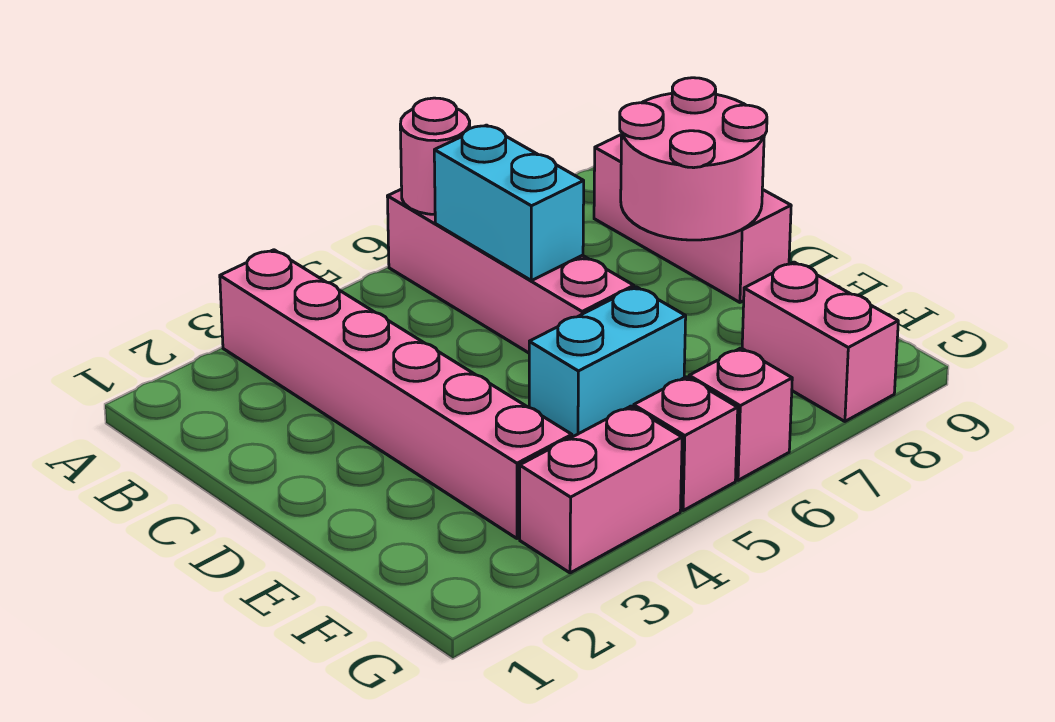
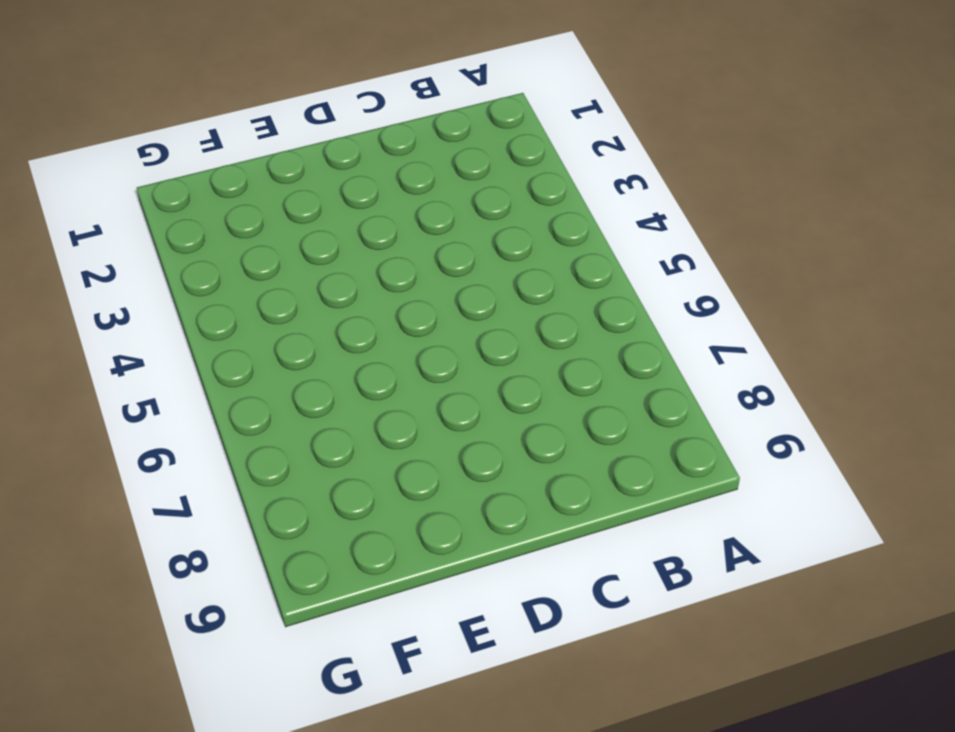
none -> pink 1x6 brick [220,250,572,539]
none -> pink 1x4 brick [387,189,634,353]

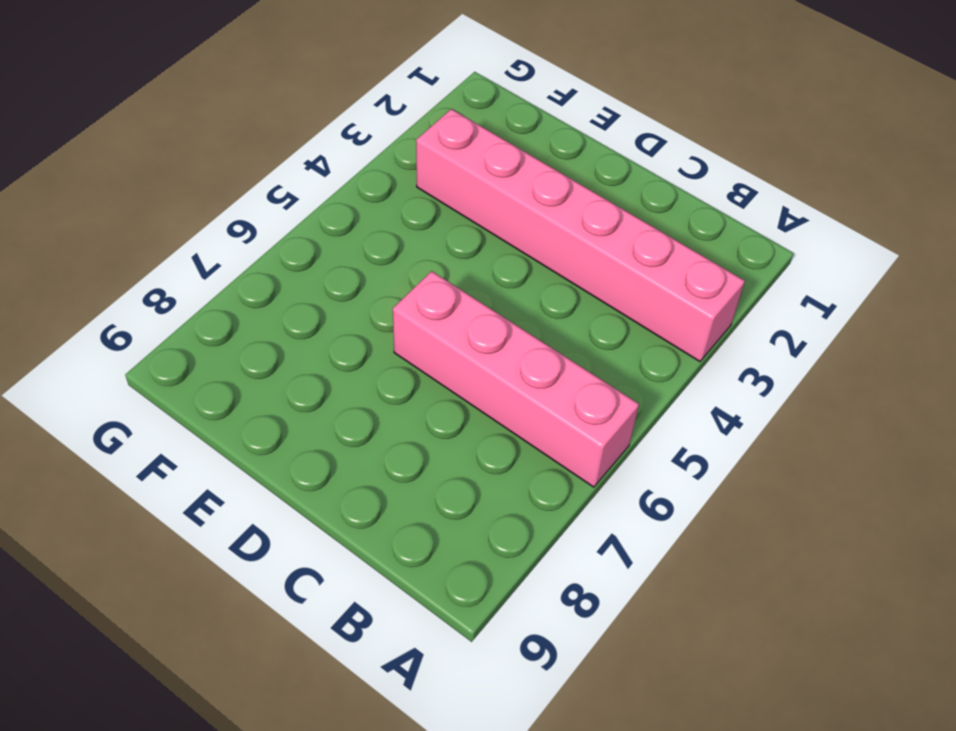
none -> pink 1x3 brick [594,134,791,302]
none -> cyan 1x2 brick [529,287,686,437]

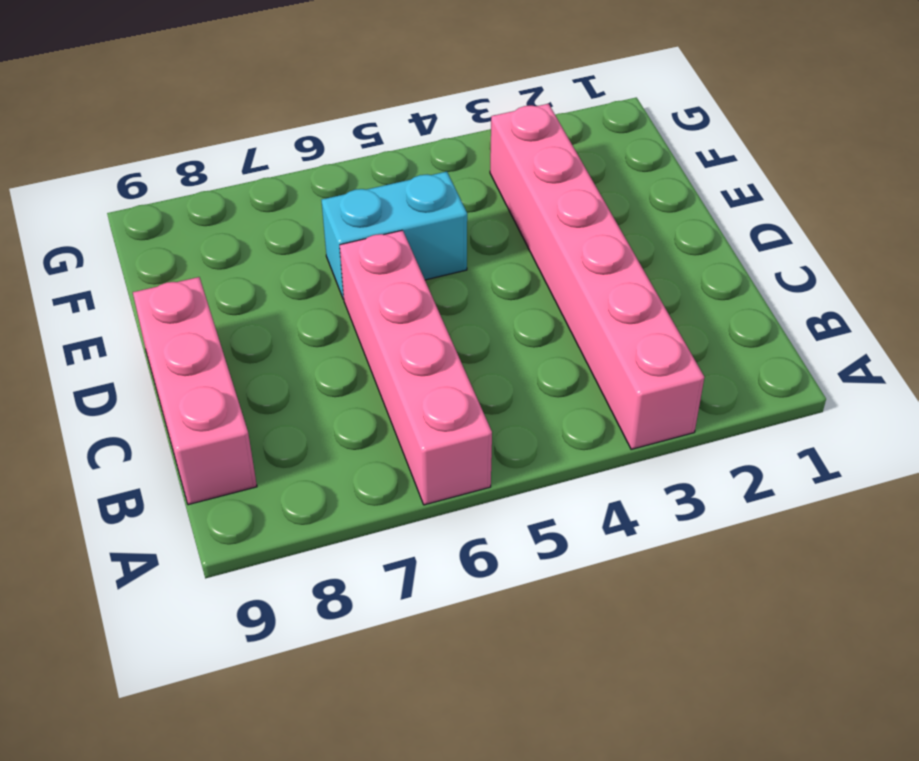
none -> pink 1x2 brick [742,262,898,421]
none -> pink 1x2 brick [520,406,682,573]

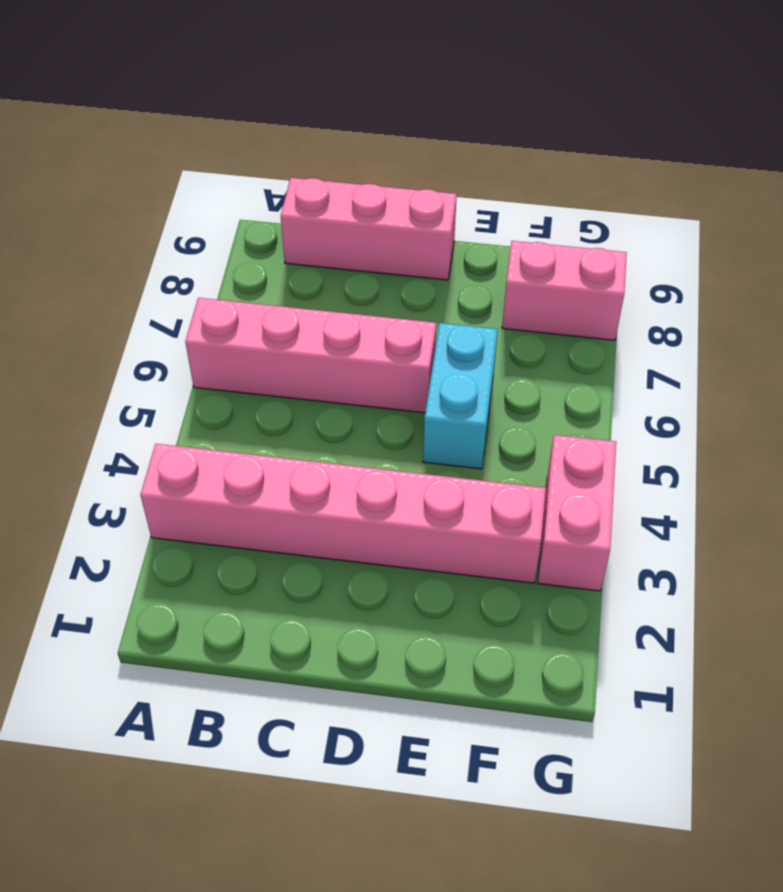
none -> pink 1x1 brick [634,377,738,511]
none -> pink 1x1 brick [689,348,792,480]

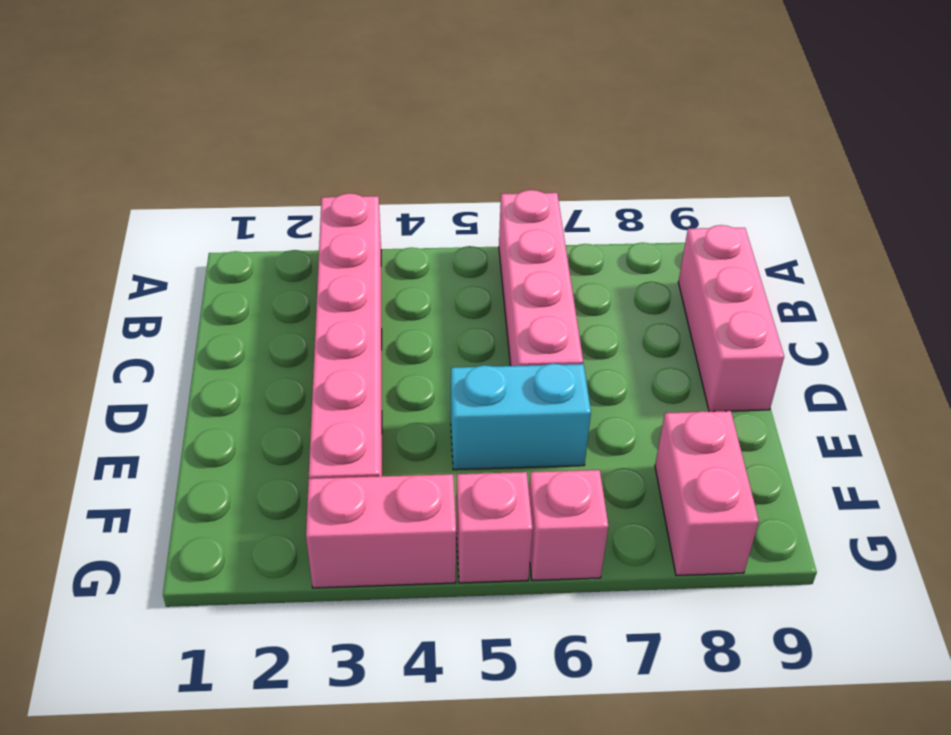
none -> pink 1x1 round brick [400,98,470,214]
none -> cyan 1x2 brick [434,125,584,281]

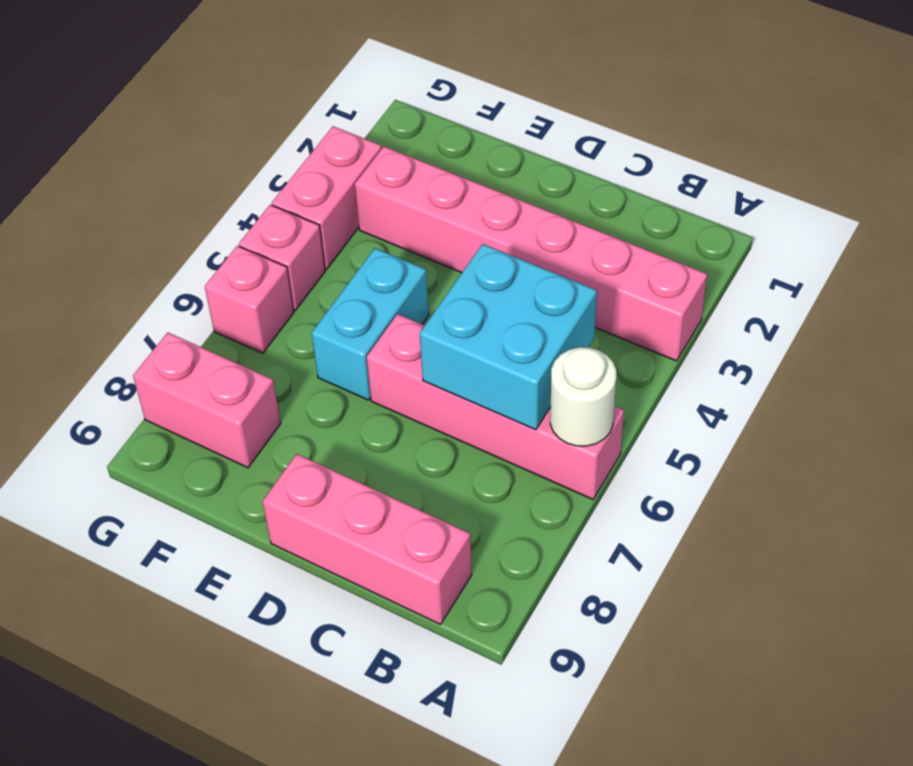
white 1x1 round brick [550,347,616,446] -> pink 1x1 round brick [400,98,470,214]
cyan 2x2 brick [419,244,597,430] -> cyan 1x2 brick [434,125,584,281]
none -> pink 2x2 round brick [620,78,767,240]

